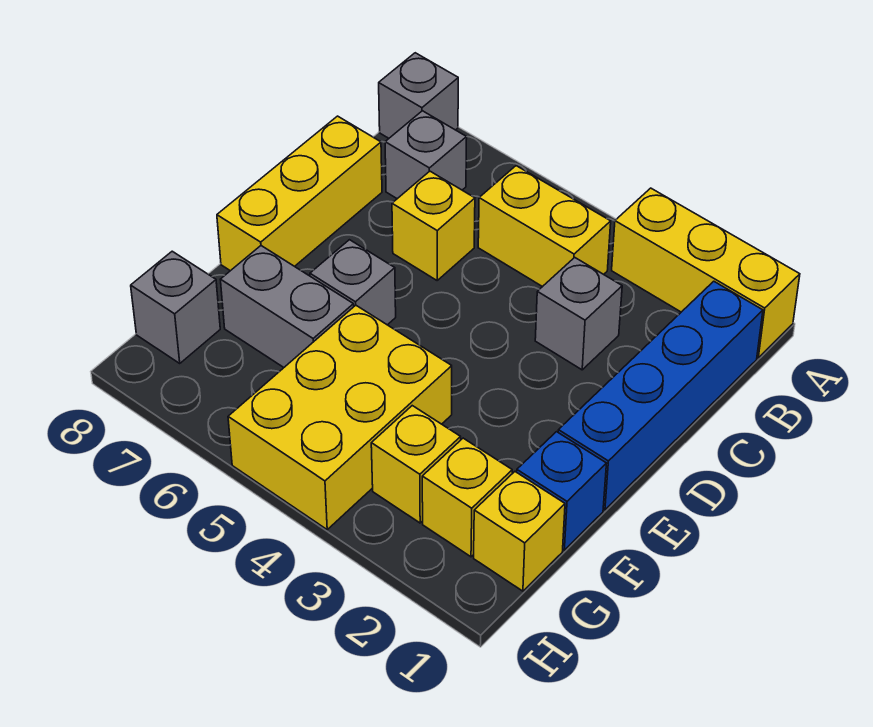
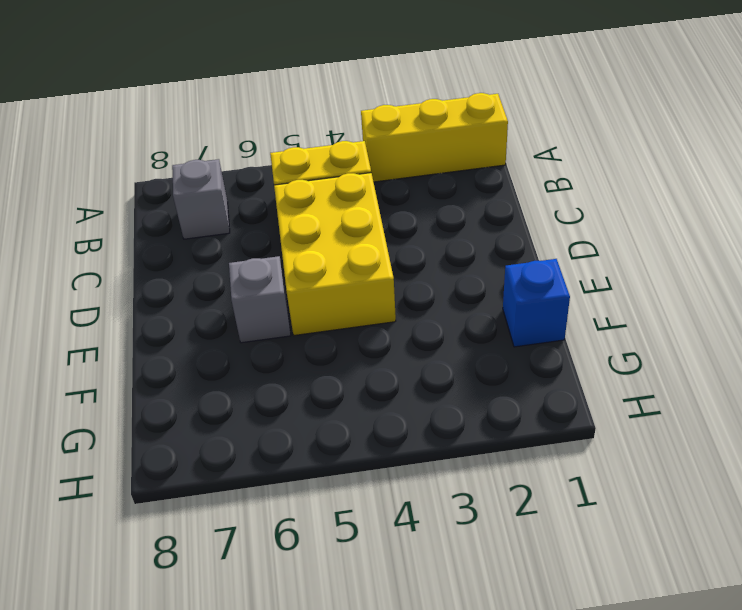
yellow 2x3 brick [274,173,396,335] -> yellow 2x3 brick moved to [228,305,452,529]
none -> grey 1x1 brick [379,53,458,138]
none -> blue 1x4 brick [558,281,763,510]
none -> grey 1x1 brick [535,257,622,370]

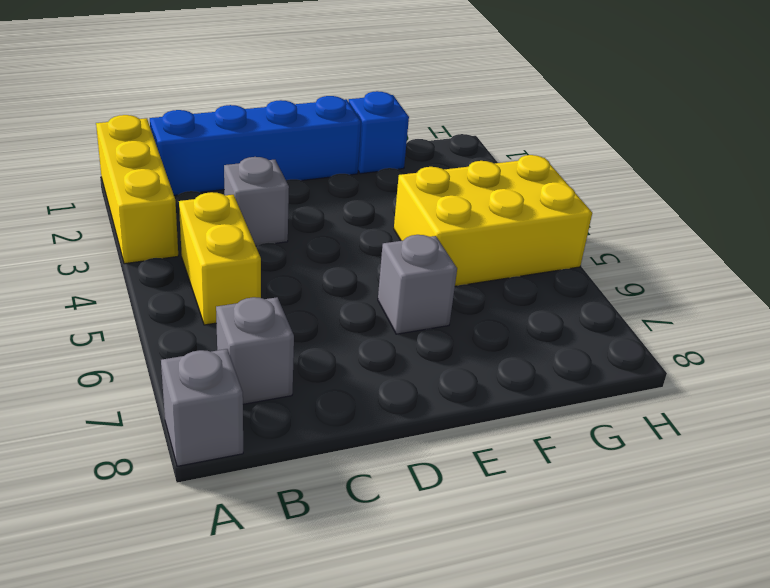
none -> yellow 1x1 brick [392,171,475,280]
none -> yellow 1x3 brick [217,116,382,271]
none -> grey 1x2 brick [220,246,354,367]

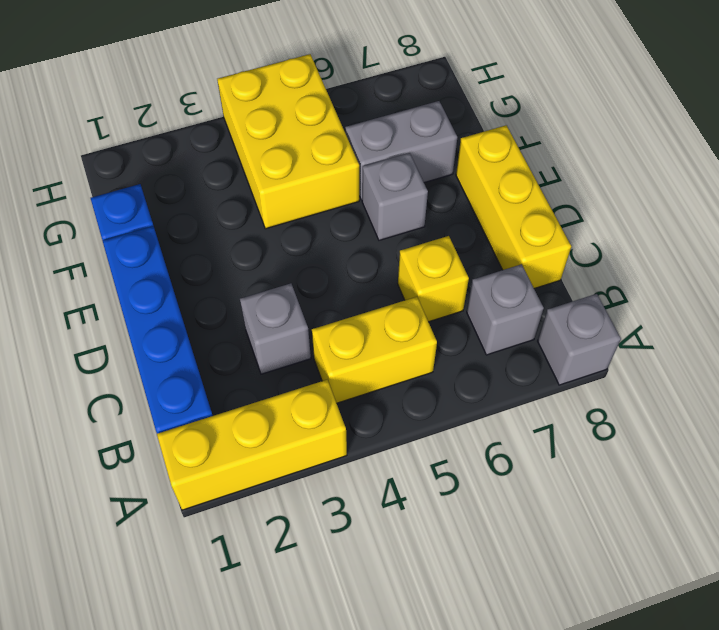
none -> yellow 1x1 brick [474,472,565,591]
none -> yellow 1x1 brick [422,438,512,557]
none -> yellow 1x1 brick [371,406,461,523]

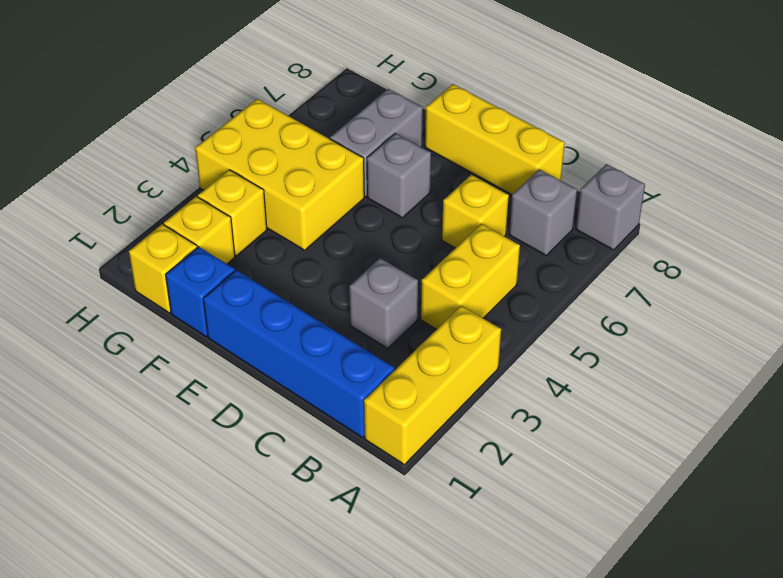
none -> grey 1x1 brick [131,251,220,363]

